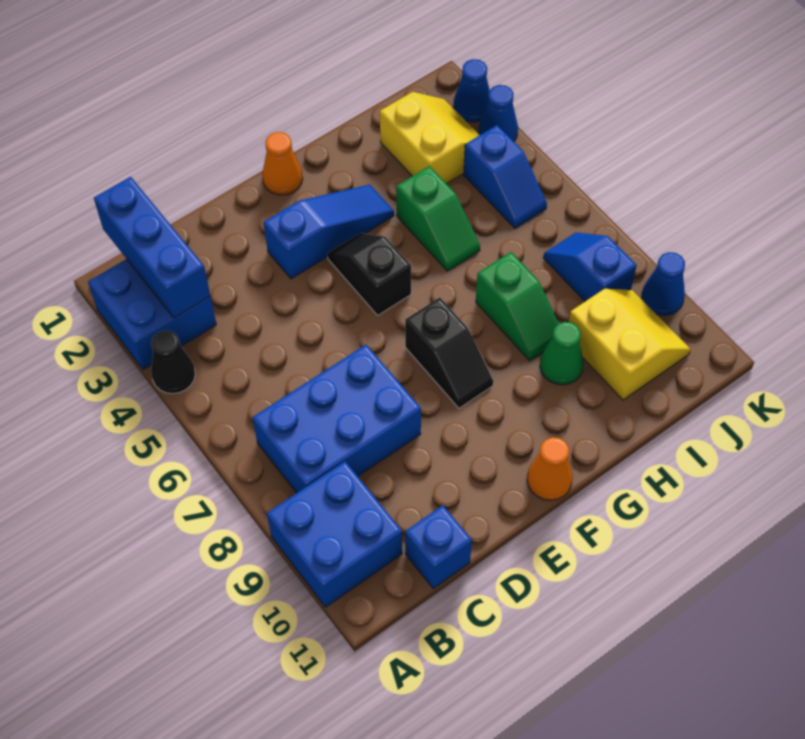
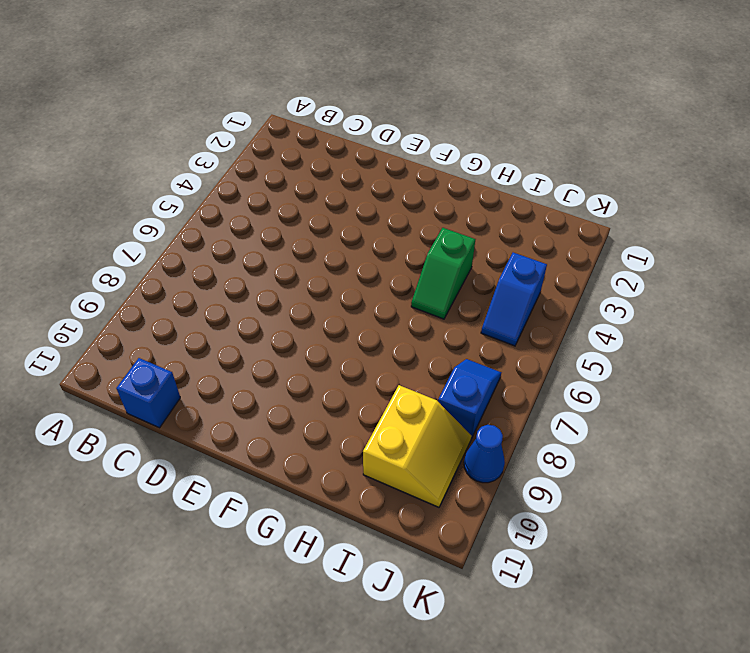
none -> blue 2x2 brick [88,259,216,369]
none -> black 1x1 cone [151,331,195,394]
none -> blue 2x2 brick [267,461,402,607]

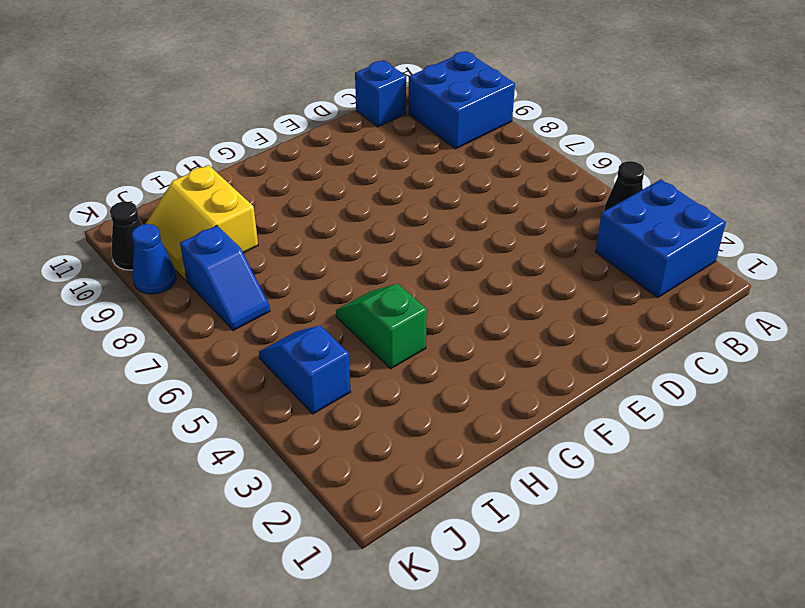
black 1x1 cone [110,201,142,270] -> none
none -> blue 2x3 brick [252,345,421,493]
none -> blue 1x3 slope [263,185,394,279]
none -> orange 1x1 cone [262,132,303,195]

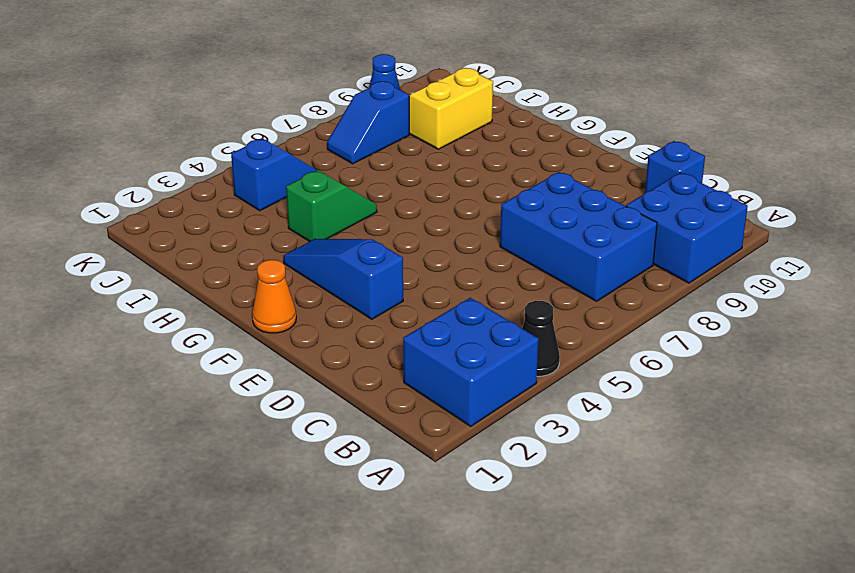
none -> black 1x2 slope [327,233,411,315]
none -> black 1x2 slope [405,297,493,408]
none -> orange 1x1 cone [527,437,573,500]

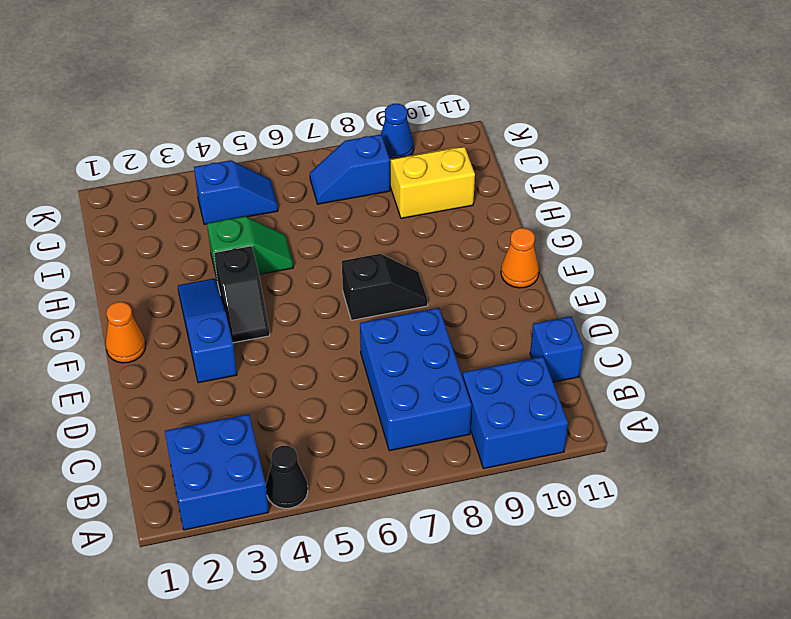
black 1x2 slope [214,246,270,343] -> black 1x2 slope turned to [327,233,411,315]
none -> green 1x2 slope [476,252,559,361]
none -> green 1x1 cone [540,322,584,385]
none -> yellow 2x2 slope [380,92,480,184]

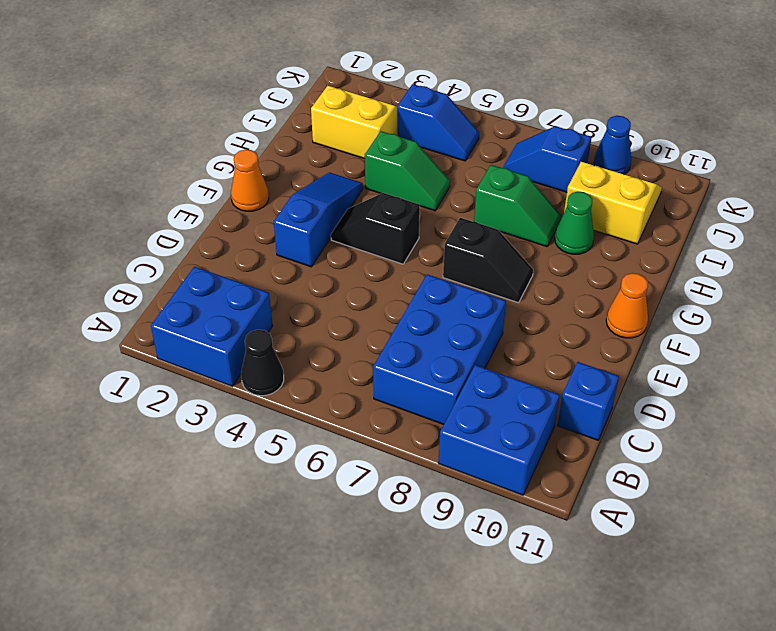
none -> blue 1x1 cone [454,59,490,122]
none -> blue 1x1 cone [479,85,518,141]
none -> blue 1x3 brick [94,177,210,318]

